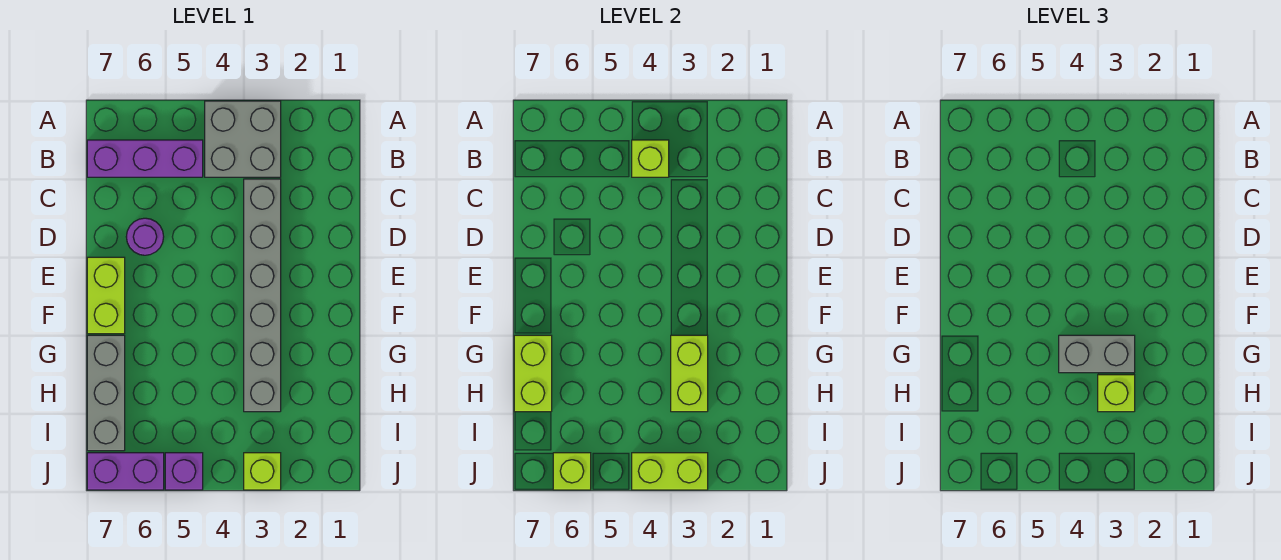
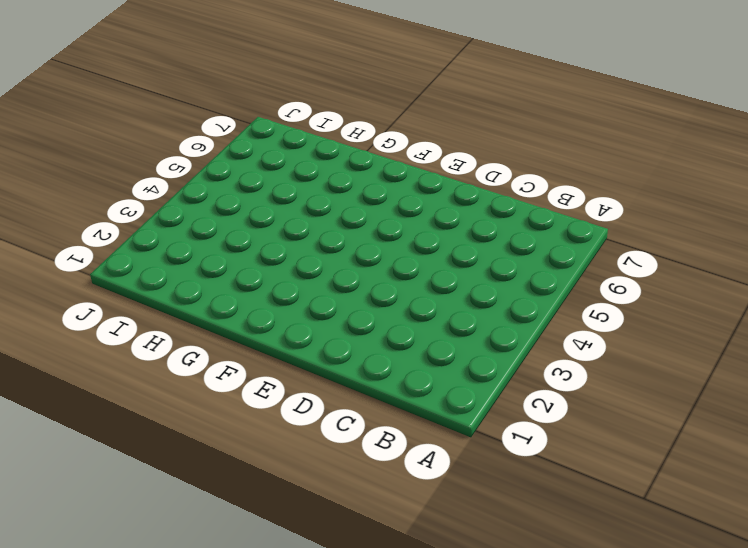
none -> grey 2x2 brick [205,101,281,177]
none -> purple 1x3 brick [87,140,203,177]
none -> grey 1x6 brick [244,179,281,412]

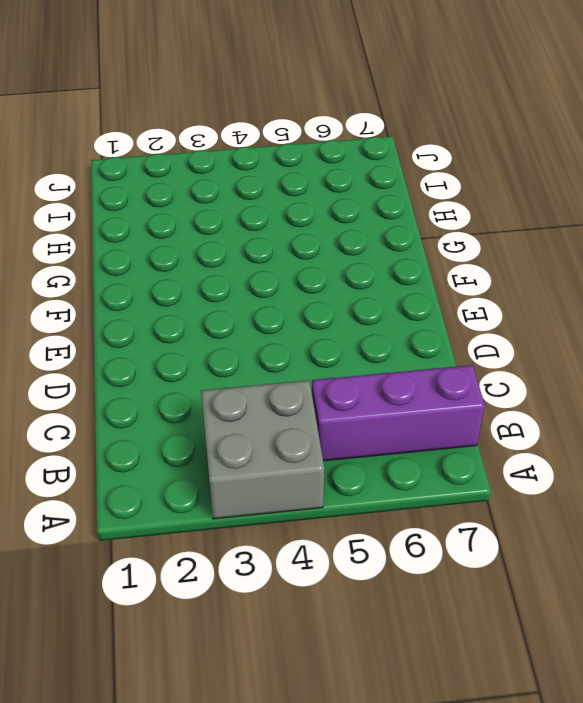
none -> grey 1x6 brick [244,179,281,412]
none -> purple 1x1 round brick [126,218,164,255]
none -> lime 1x2 brick [87,257,125,334]

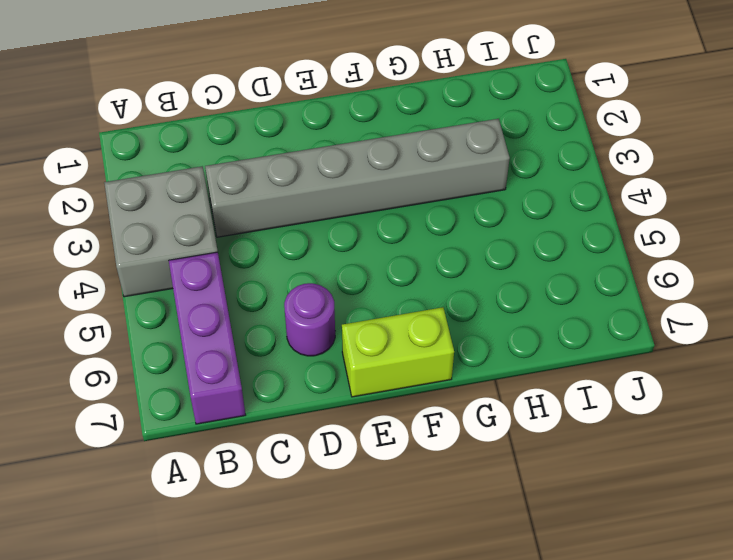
none -> grey 1x3 brick [87,335,125,451]
none -> lime 1x1 brick [244,453,281,490]
none -> purple 1x1 brick [165,453,203,490]

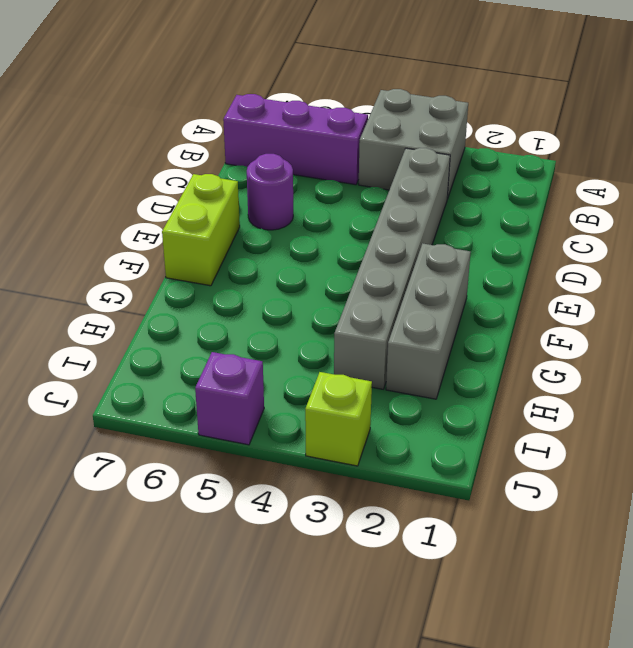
grey 1x3 brick [386,243,471,399] -> grey 1x3 brick moved to [87,335,125,451]
none -> purple 1x2 brick [87,453,164,490]
none -> lime 1x1 brick [632,140,669,177]
none -> lime 1x2 brick [671,335,708,412]

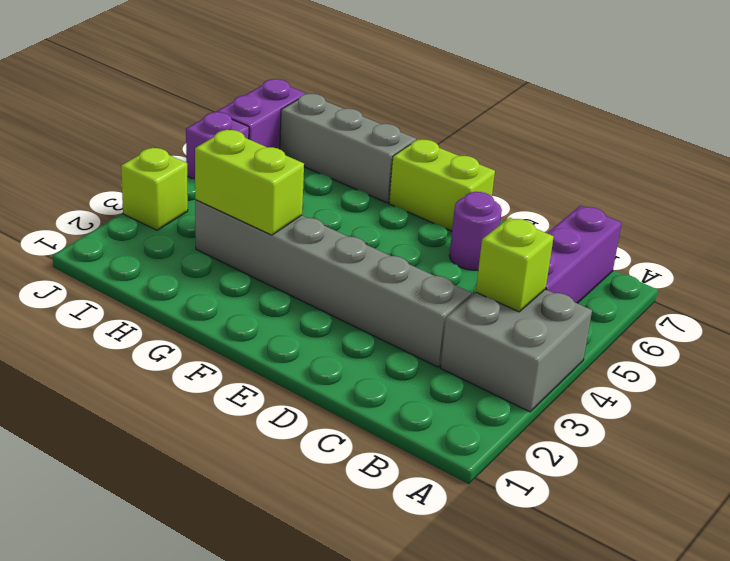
none -> lime 1x2 brick [514,335,552,412]
none -> lime 1x2 brick [632,453,708,490]
none -> lime 1x1 brick [553,453,591,490]

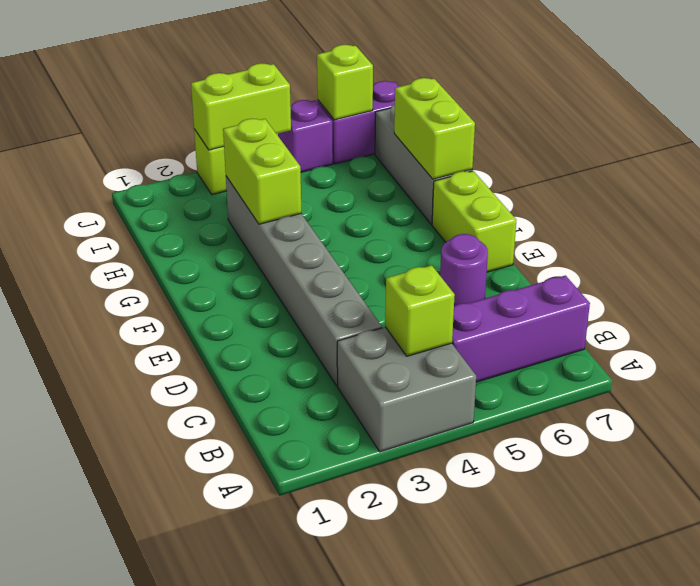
none -> grey 1x2 brick [1059,335,1135,373]
none -> lime 1x1 brick [1098,375,1135,412]

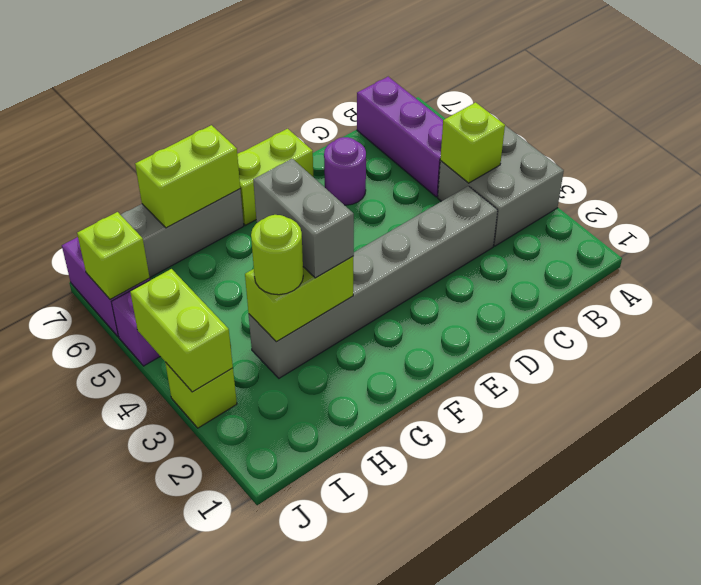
lime 1x1 round brick [251,215,303,295] -> lime 1x1 brick [1098,375,1135,412]

